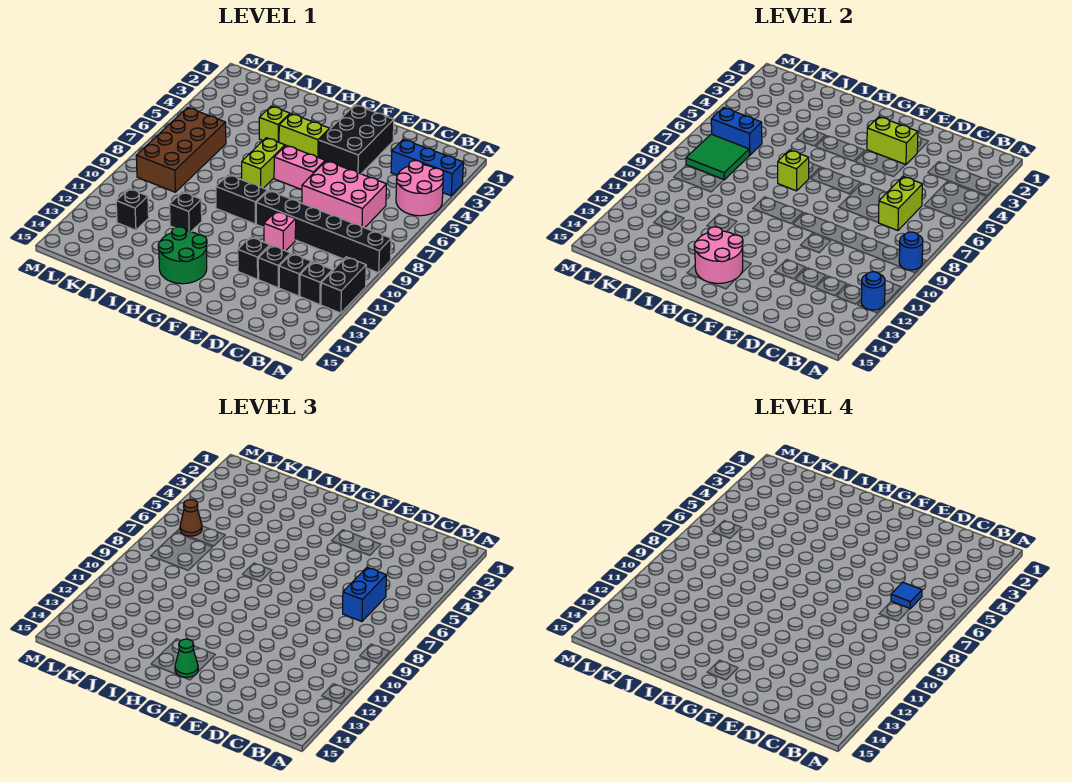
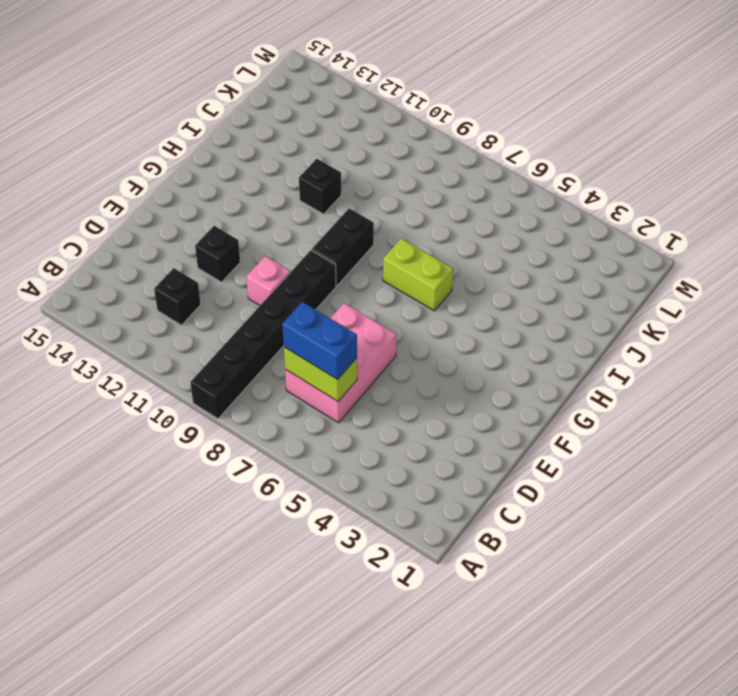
none -> blue 1x3 brick [391,139,463,196]
none -> pink 2x2 round brick [396,161,443,216]
none -> black 1x2 brick [321,257,366,313]
none -> black 1x1 brick [300,262,332,305]

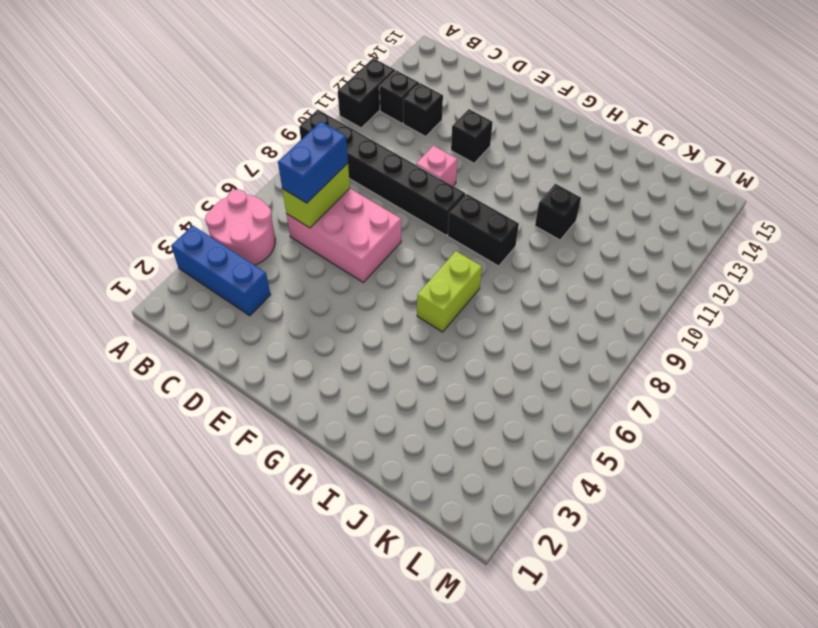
none -> black 1x1 brick [258,245,291,288]
none -> black 2x3 brick [319,105,394,174]
none -> pink 1x2 brick [274,145,325,190]
none -> lime 1x2 brick [279,114,330,158]

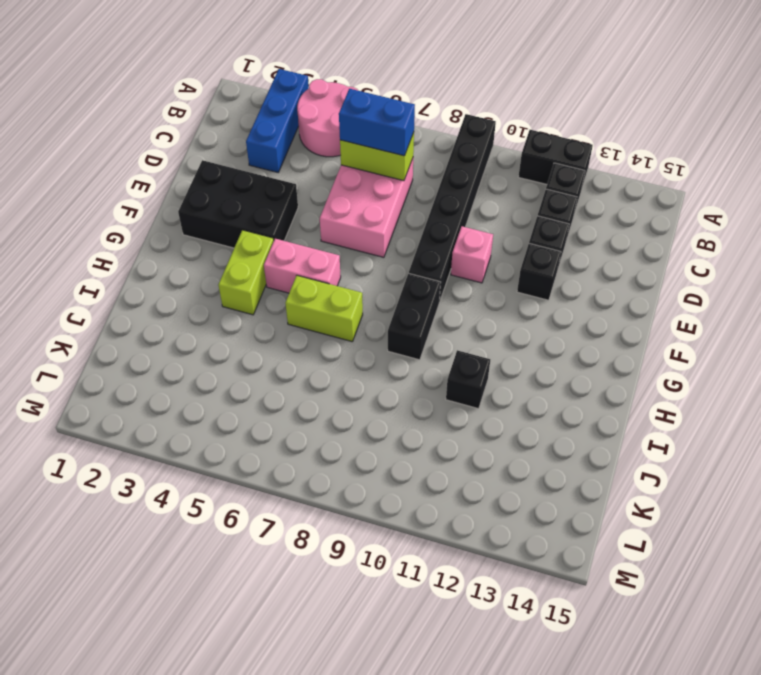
pink 1x2 brick [264,239,341,293] -> pink 1x2 brick turned to [274,145,325,190]
none -> green 2x2 round brick [158,227,207,284]
none -> lime 1x1 brick [259,106,290,142]
none -> brown 2x4 brick [136,108,226,192]
none -> black 1x1 brick [116,189,149,230]

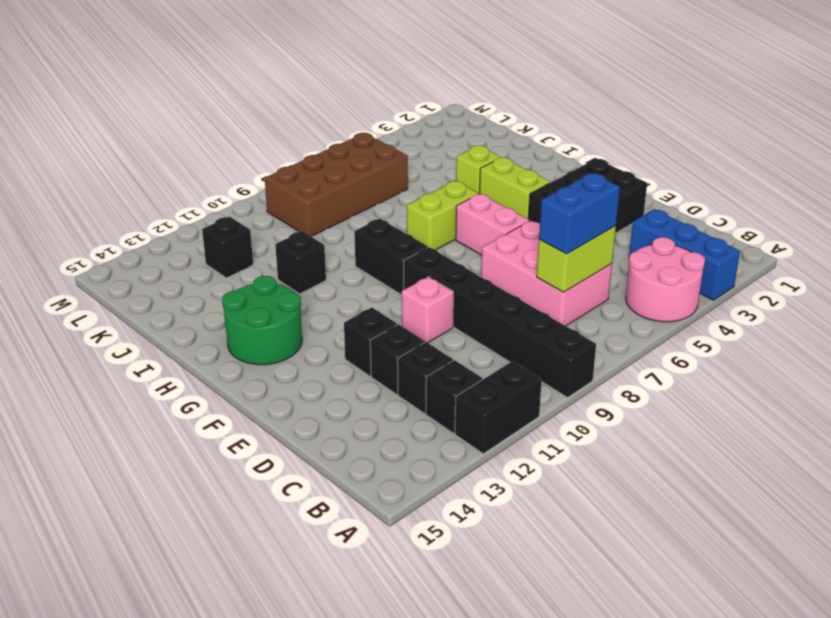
none -> blue 1x1 round brick [899,232,923,270]
none -> blue 1x1 round brick [861,272,885,310]
none -> lime 1x2 brick [867,117,918,165]
none -> pink 2x2 round brick [694,227,743,283]

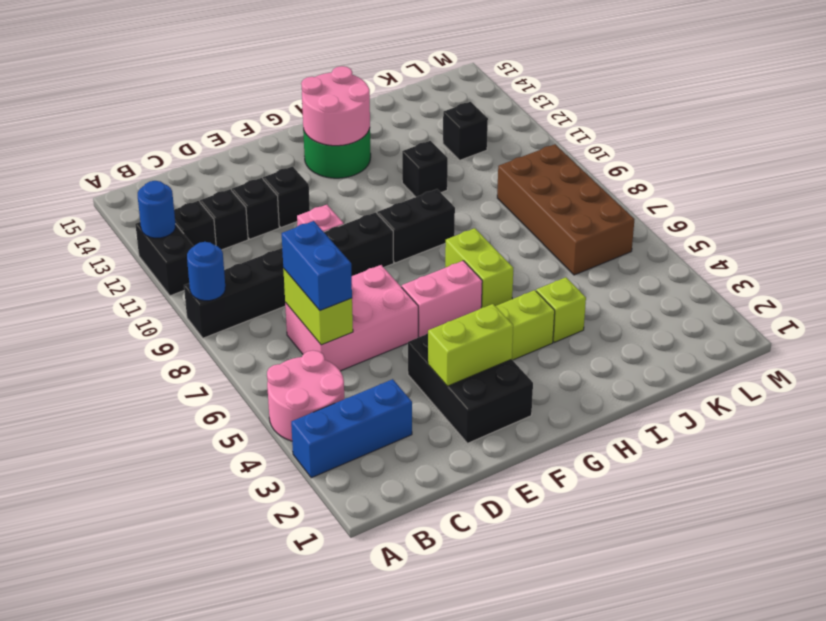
none -> lime 1x1 brick [778,150,809,191]
none -> blue 1x2 brick [711,108,762,155]
none -> green 2x2 tile [686,134,749,180]
none -> green 1x1 cone [175,639,198,677]

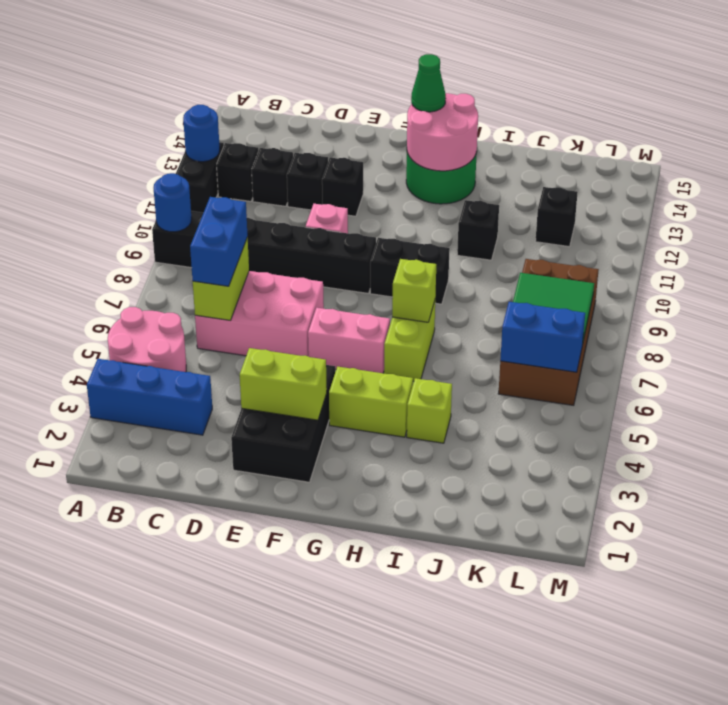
none -> brown 1x1 cone [180,500,202,536]
none -> blue 1x1 tile [891,582,922,609]

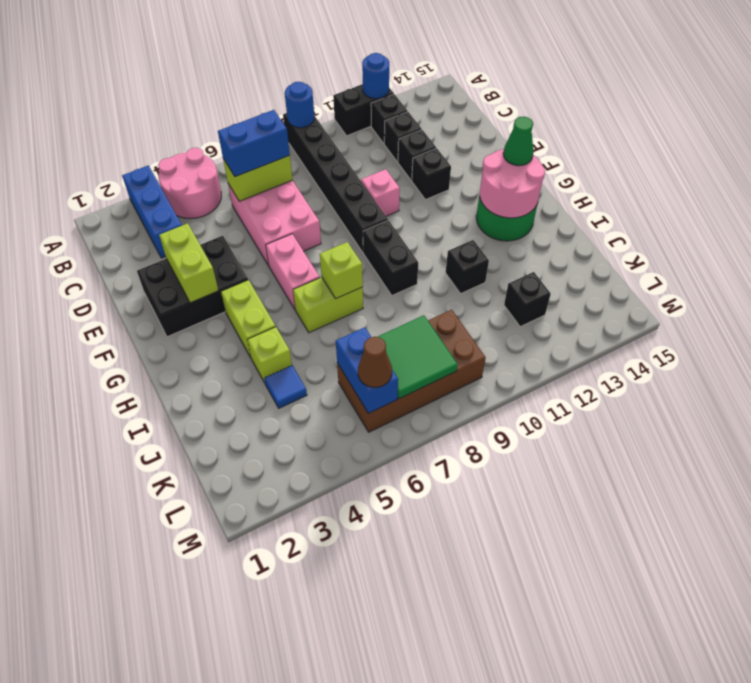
blue 1x1 tile [264,366,307,408] -> blue 1x1 tile moved to [891,582,922,609]

